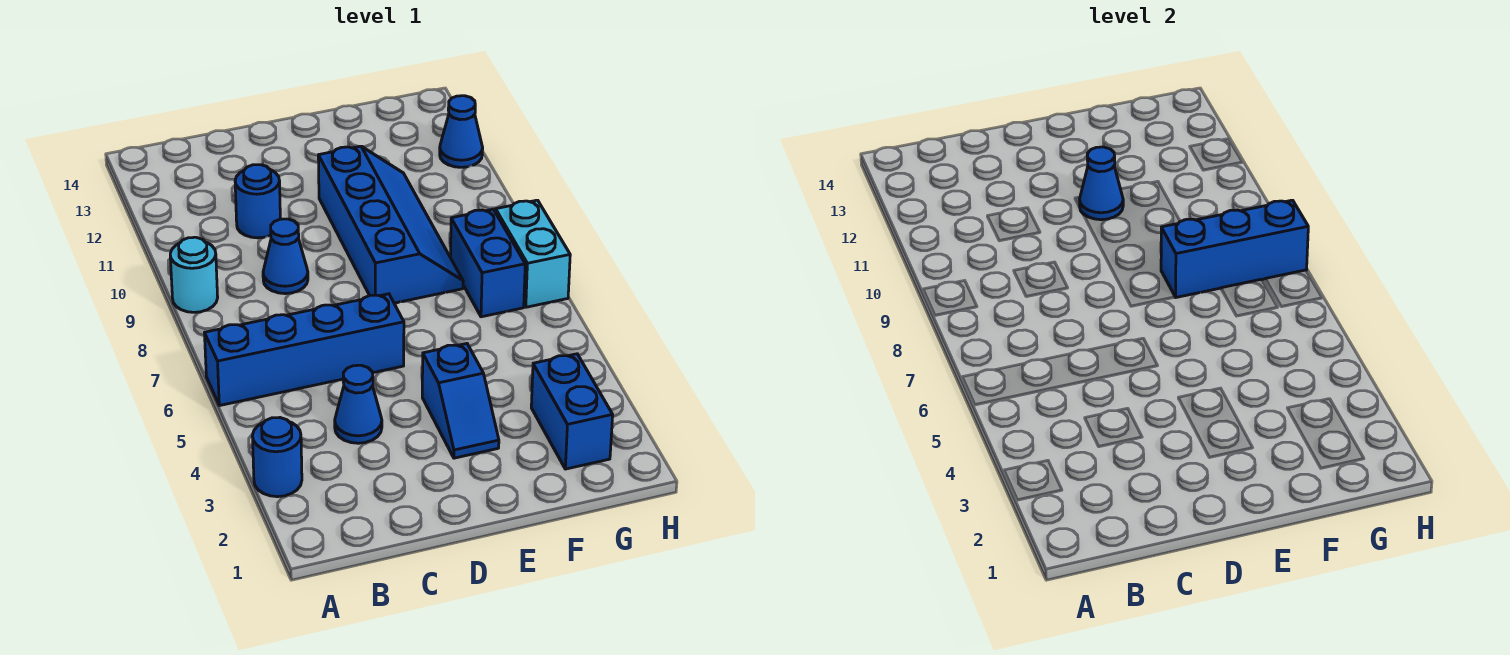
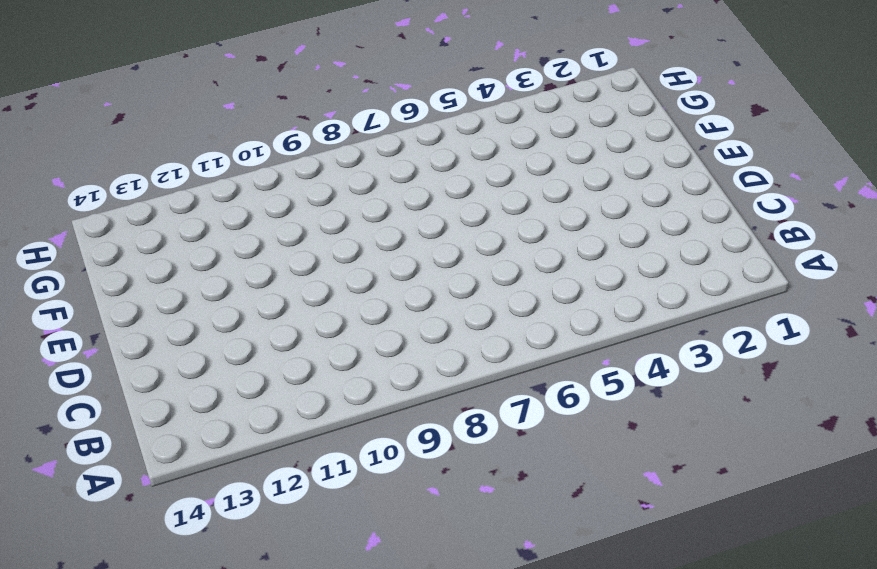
none -> blue 1x1 round brick [253,418,302,497]
none -> blue 1x4 brick [205,294,404,406]
none -> cyan 1x1 round brick [170,237,218,312]

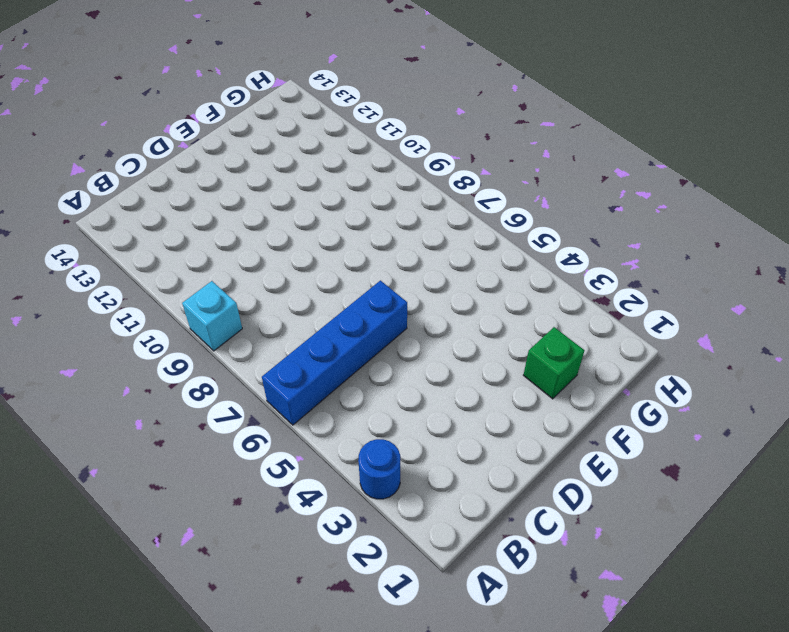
cyan 1x1 brick [182,281,242,351] -> cyan 1x1 round brick [170,237,218,312]
green 1x1 brick [523,327,584,399] -> none
none -> blue 1x1 cone [335,365,382,443]
none -> blue 1x1 cone [263,219,308,294]
none -> blue 1x1 round brick [235,165,280,238]

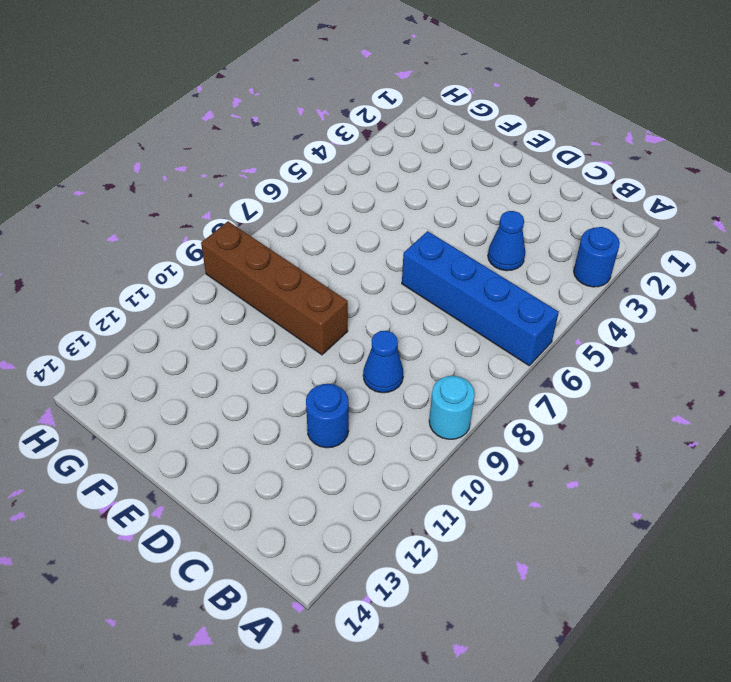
brown 1x4 brick [201,221,348,355] -> blue 2x4 slope [318,146,463,303]
none -> blue 1x2 slope [422,344,499,458]
none -> blue 1x2 brick [531,354,613,469]
none -> blue 1x2 brick [450,209,525,317]

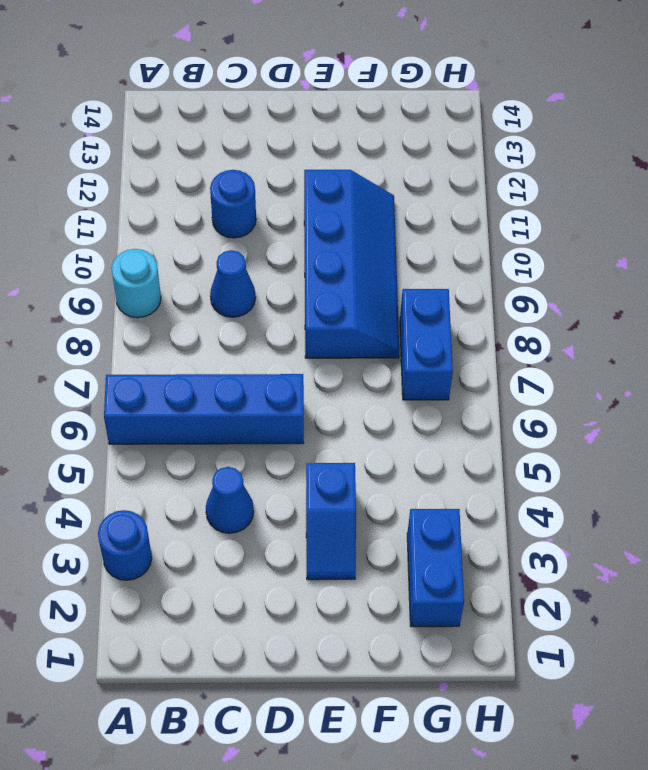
none -> cyan 1x2 brick [496,200,570,307]
none -> blue 1x1 cone [440,96,483,167]
none -> blue 1x1 cone [1080,147,1123,220]

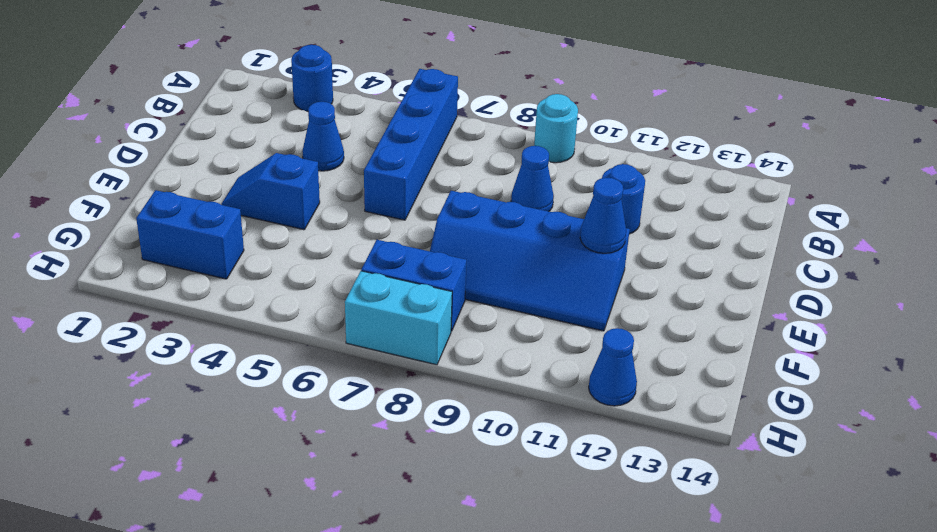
none -> blue 1x3 brick [1161,200,1308,298]

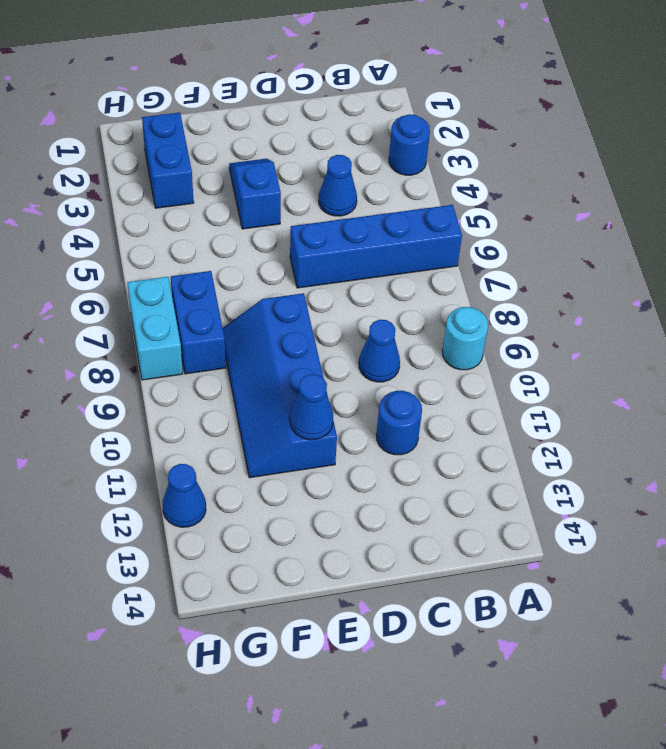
none -> blue 1x3 brick [1161,200,1308,298]

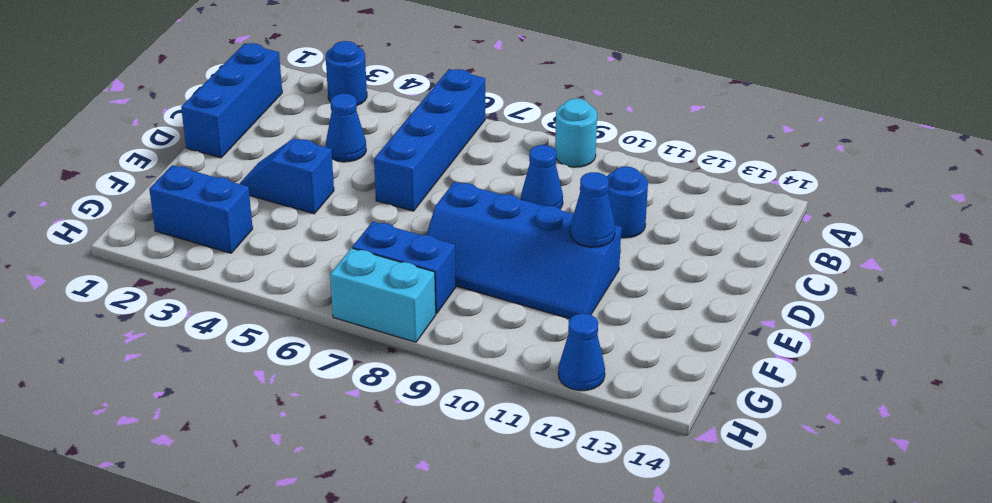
blue 1x3 brick [181,43,282,158] -> blue 1x3 brick moved to [1161,200,1308,298]

